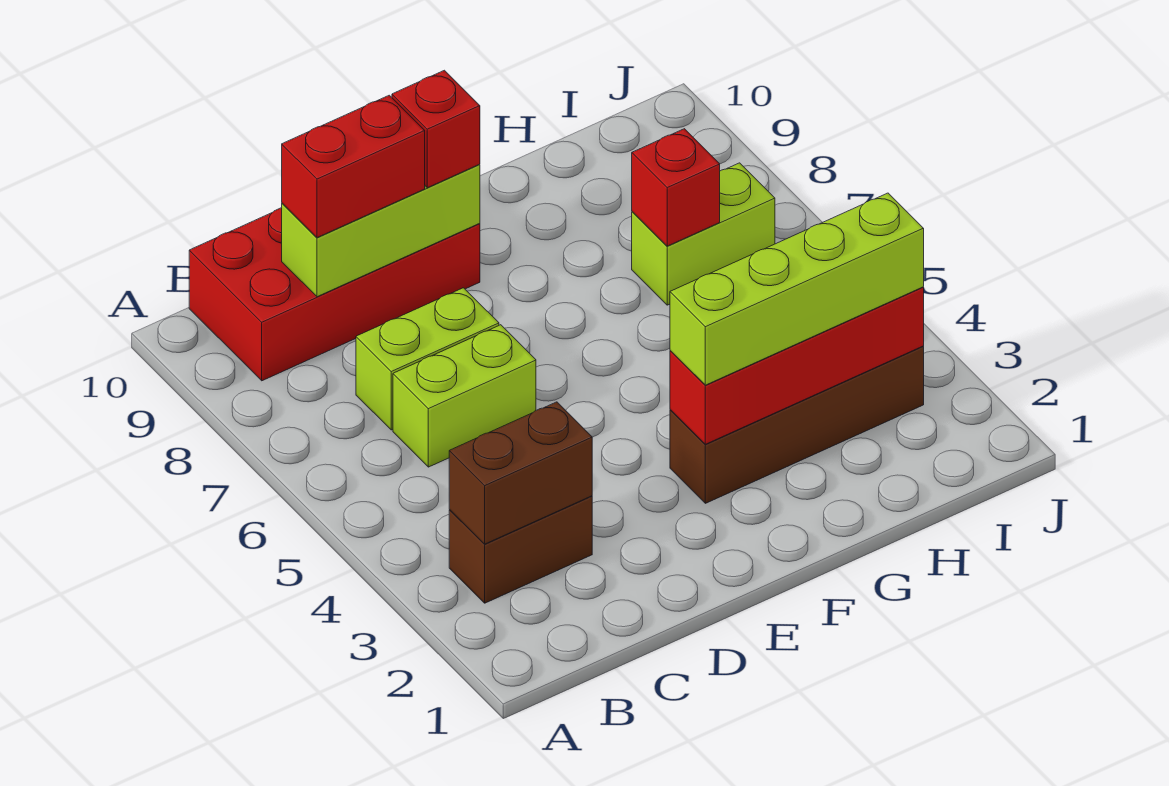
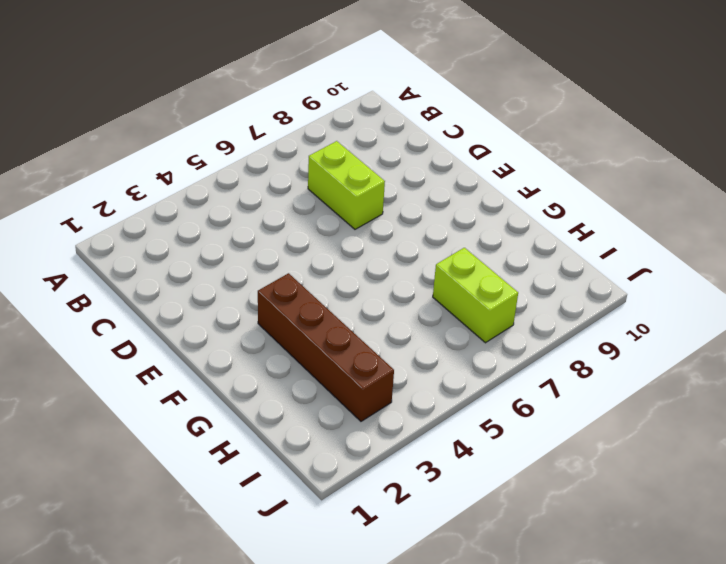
none -> brown 1x2 brick [449,496,592,603]
none -> red 2x4 brick [189,208,480,381]
none -> lime 1x2 brick [393,325,536,467]

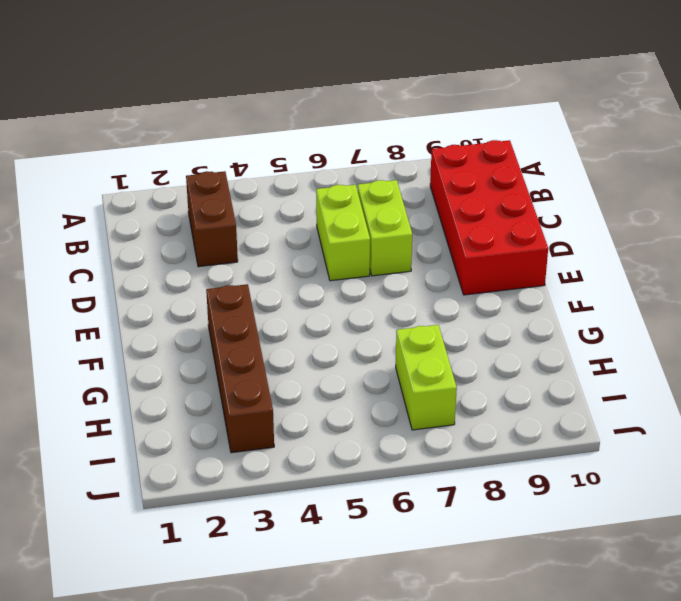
none -> brown 1x2 brick [449,402,592,544]
none -> lime 1x3 brick [282,164,480,297]
none -> red 1x4 brick [670,287,924,444]

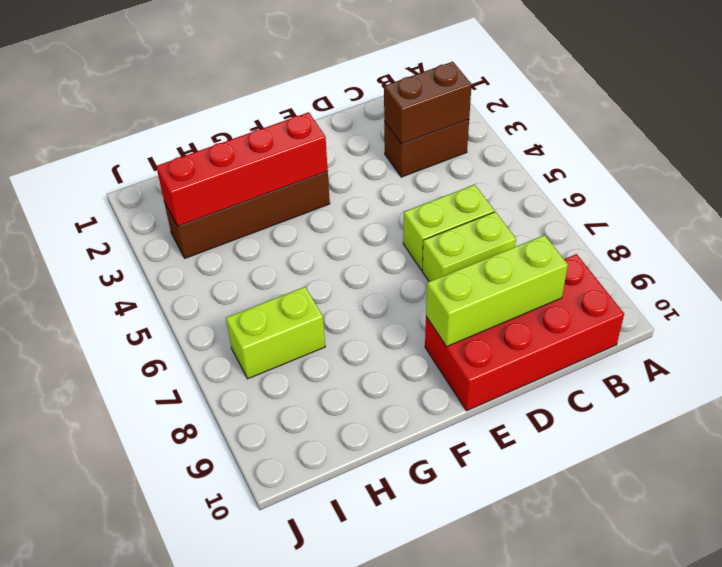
none -> red 1x1 brick [632,129,720,246]
none -> red 1x2 brick [282,95,425,238]
none -> red 1x1 brick [392,70,480,188]

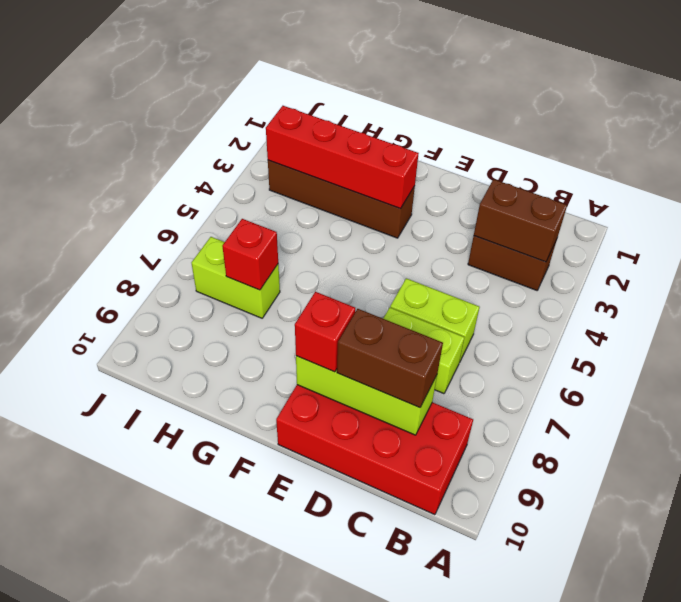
brown 1x2 brick [337,309,443,408] -> red 1x2 brick [282,95,425,238]
none -> lime 1x4 brick [670,193,924,385]

